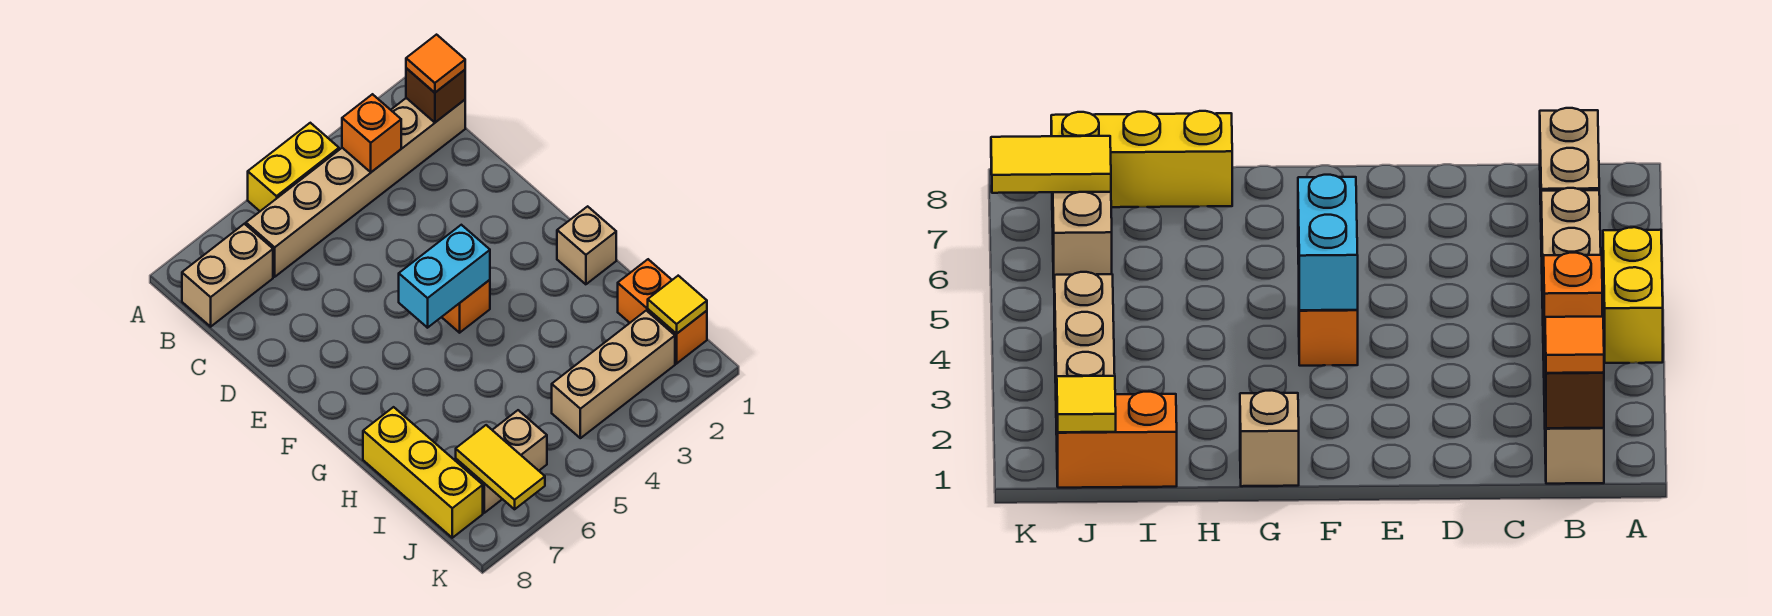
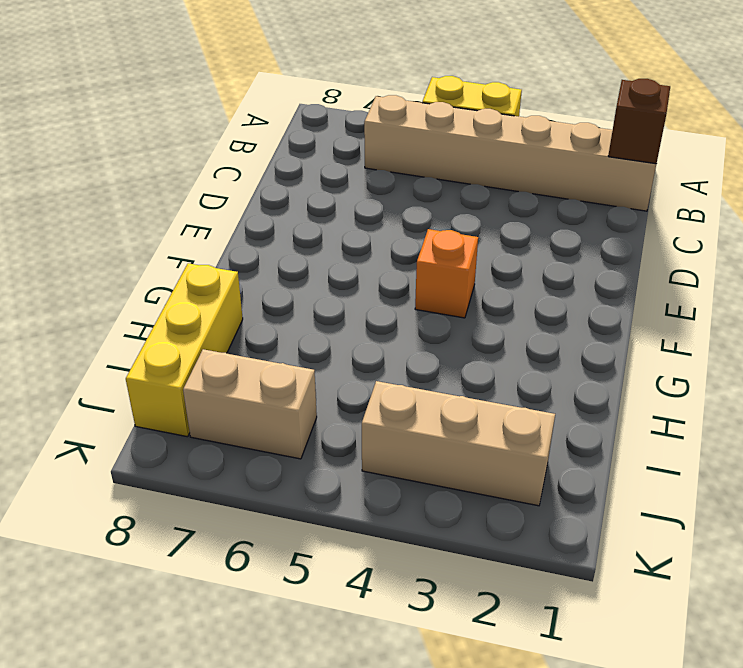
none -> tan 1x2 brick [182,224,273,327]
none -> tan 1x1 brick [557,206,616,284]
none -> orange 1x2 brick [618,259,707,364]

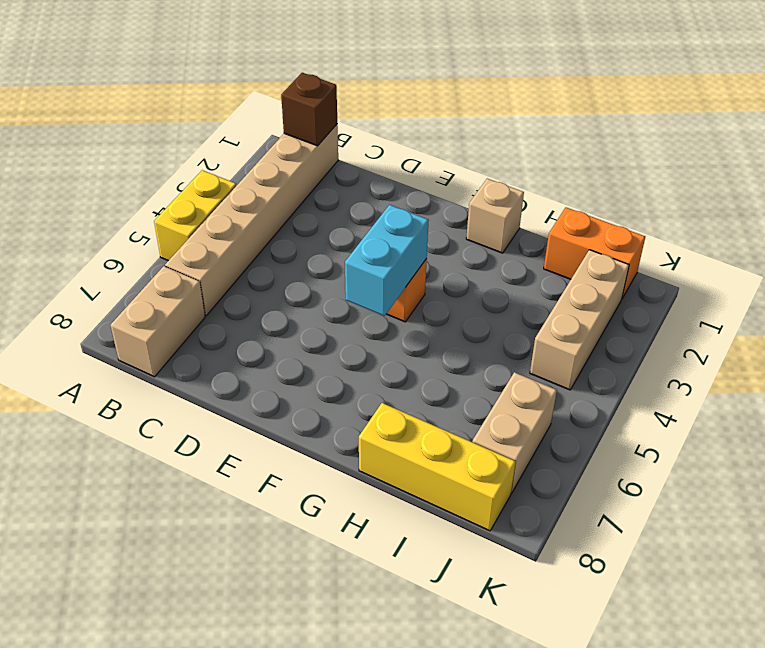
none -> orange 1x1 brick [342,94,401,172]
none -> yellow 1x1 tile [648,276,707,334]
none -> yellow 1x2 tile [456,425,545,509]

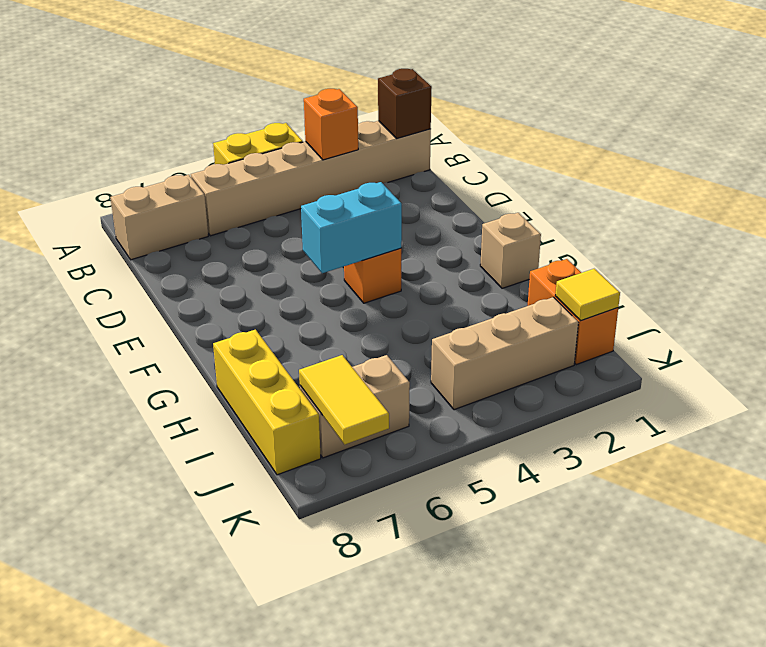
none -> orange 1x1 tile [406,35,465,93]

